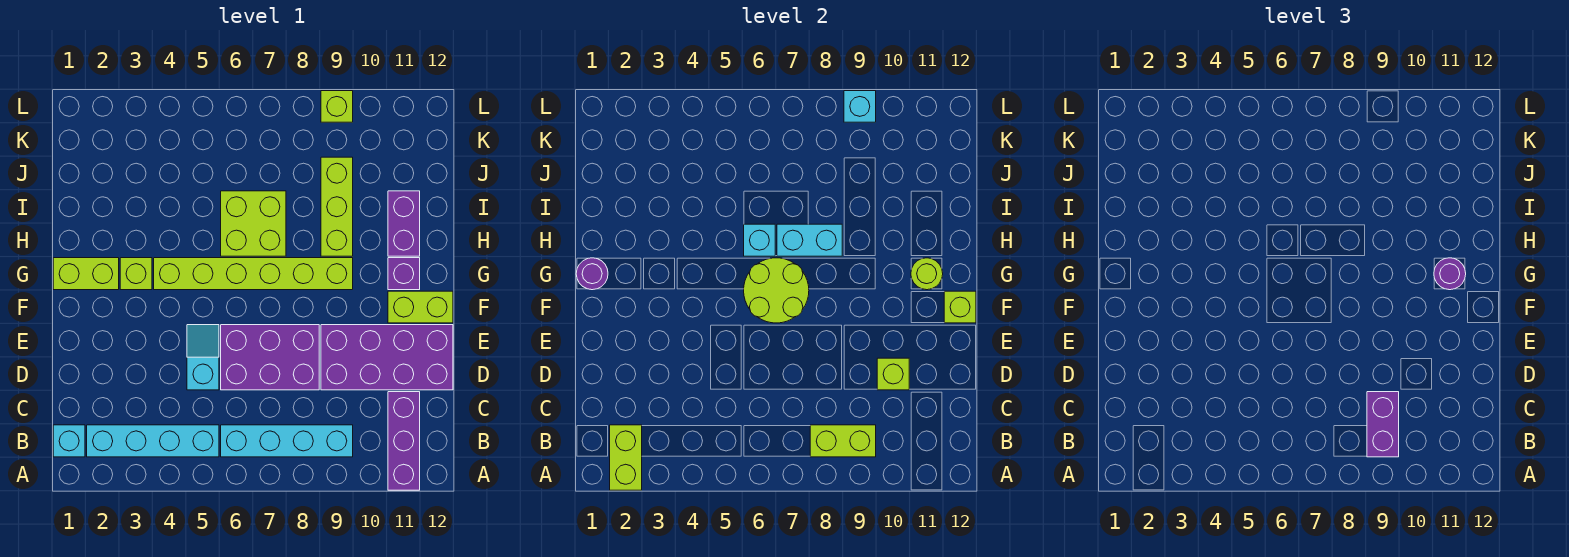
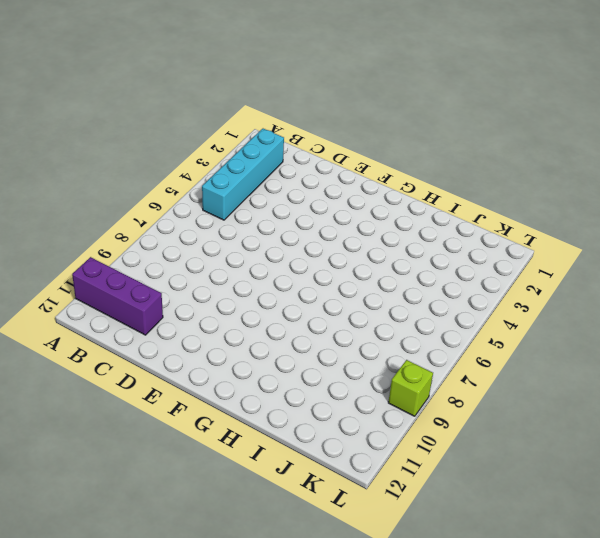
none -> cyan 1x1 brick [53,425,85,457]
none -> cyan 1x4 brick [221,425,353,457]
none -> cyan 1x2 slope [187,325,219,390]

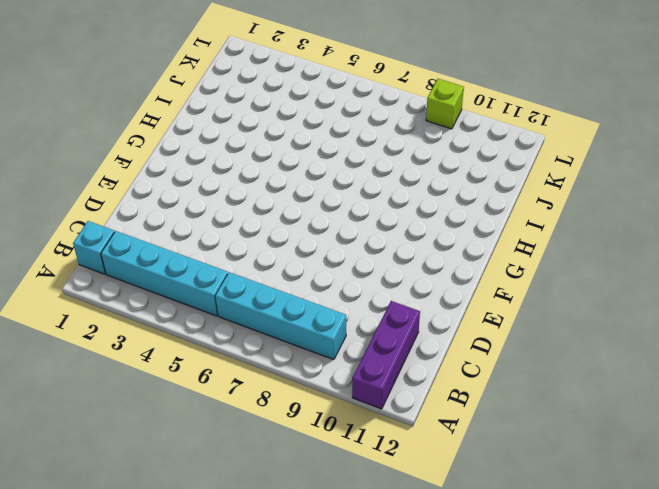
none -> cyan 1x2 slope [187,325,219,390]
none -> purple 2x3 brick [221,325,319,390]
none -> purple 2x4 brick [321,325,453,390]

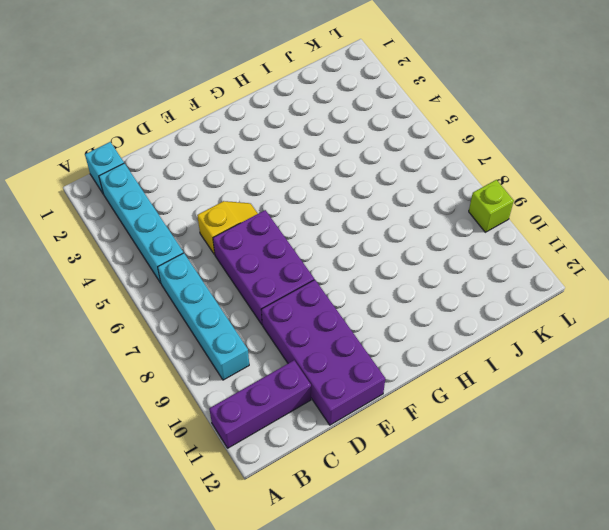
yellow 1x2 slope [197,201,258,255] -> cyan 1x2 slope [187,325,219,390]
none -> lime 1x2 brick [388,291,453,323]
none -> lime 1x2 brick [53,258,119,290]
none -> lime 1x1 brick [120,258,152,290]

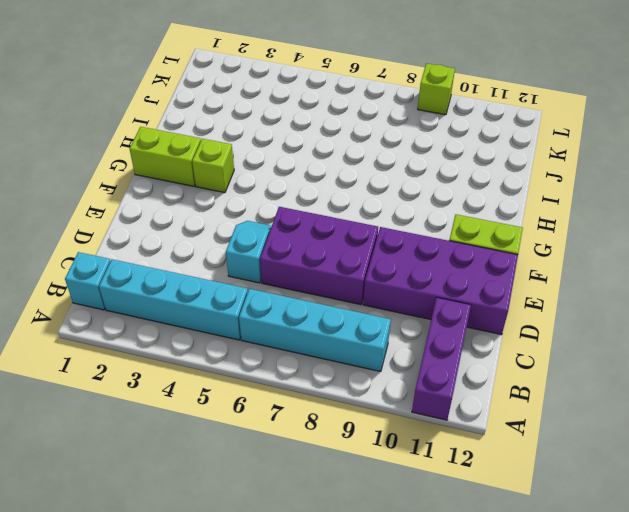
none -> lime 1x6 brick [154,258,353,290]
none -> purple 1x1 brick [388,258,420,290]
none -> lime 2x2 brick [221,191,286,256]

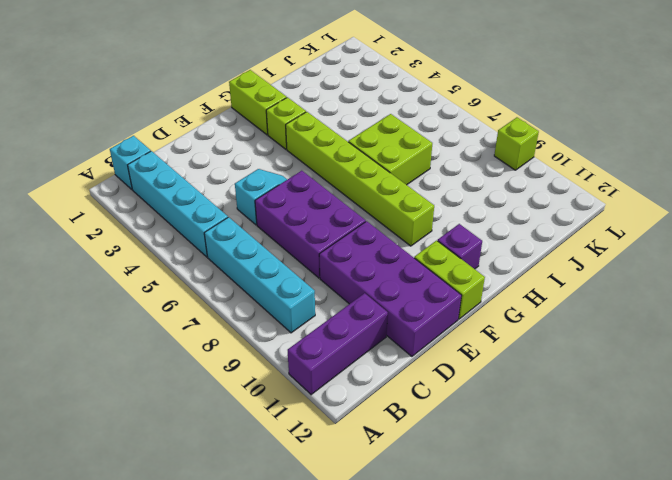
none -> lime 1x3 brick [321,157,353,256]
none -> purple 1x2 brick [388,191,420,256]
none -> lime 1x2 brick [610,425,642,490]

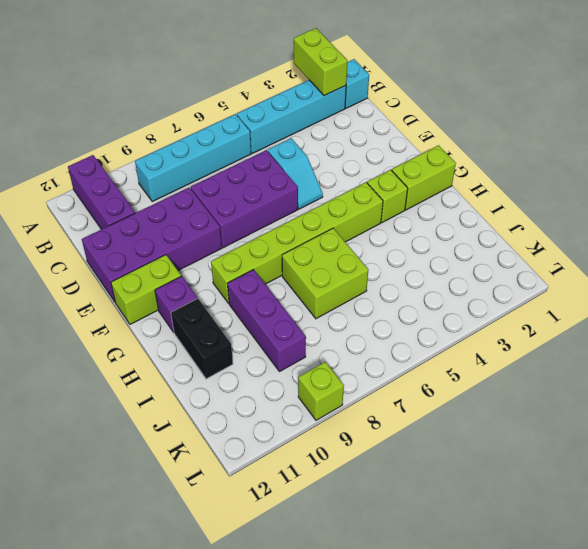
purple 1x3 brick [228,270,306,372] -> lime 1x3 brick [321,157,353,256]
black 1x2 brick [171,298,233,379] -> purple 1x2 brick [388,191,420,256]
none -> lime 1x2 brick [810,425,876,457]
none -> lime 1x1 brick [877,358,909,390]
none -> lime 2x2 round brick [744,258,809,323]

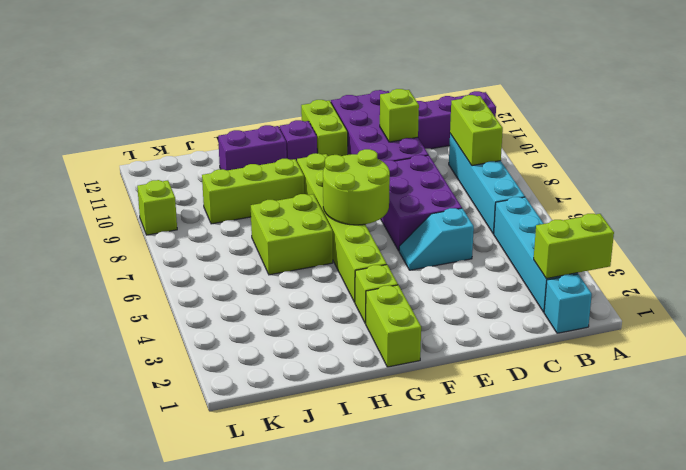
none -> lime 1x1 brick [944,291,976,323]
none -> purple 1x1 round brick [576,258,608,290]
none -> lime 1x1 round brick [911,258,943,290]

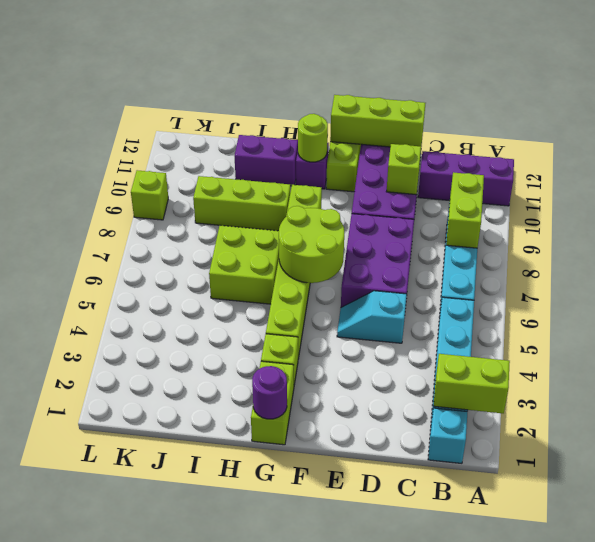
lime 1x3 brick [330,95,426,147] -> lime 1x1 brick [944,291,976,323]
none -> cyan 1x1 brick [744,224,775,256]
none -> cyan 1x2 brick [777,224,842,256]
none -> cyan 1x1 brick [844,91,876,122]

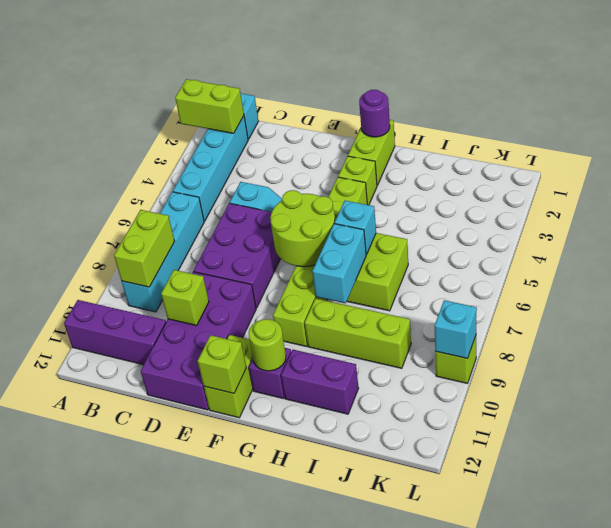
none -> purple 1x2 brick [1367,392,1399,457]
none -> purple 1x1 round brick [1434,258,1466,290]

